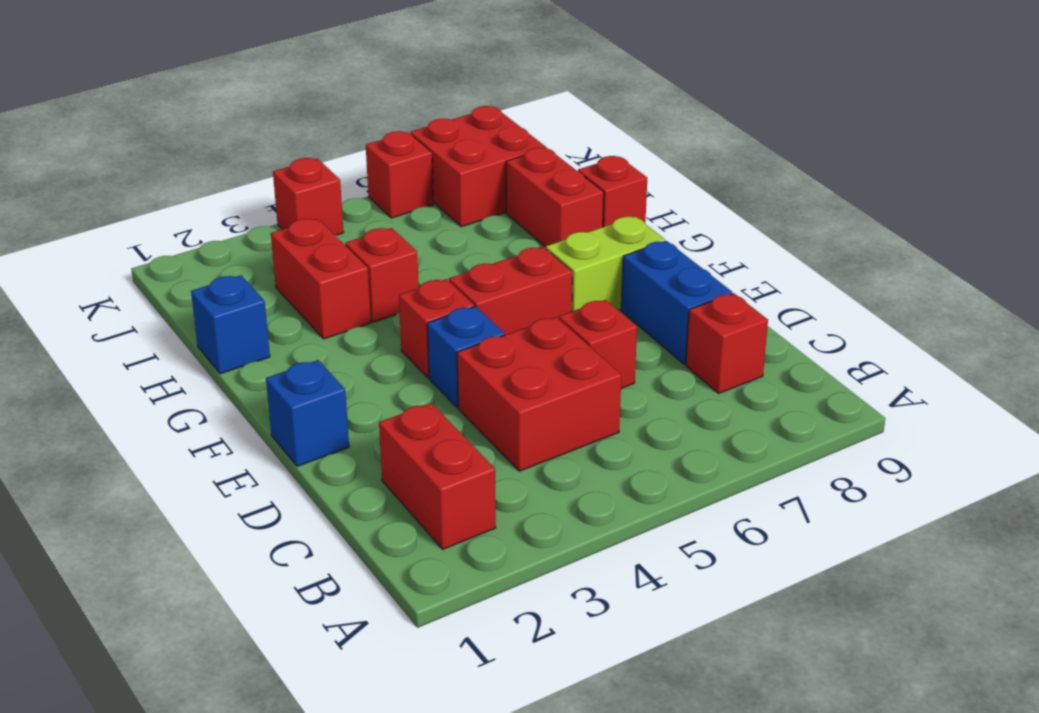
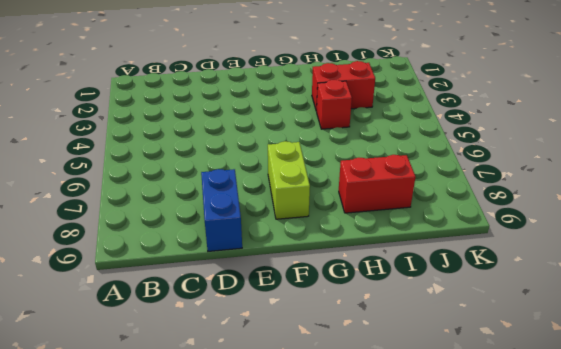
blue 1x2 brick [201,169,242,251] -> blue 1x2 brick turned to [621,241,732,364]
none -> red 1x2 brick [379,403,496,549]
none -> red 2x2 brick [457,317,621,471]
none -> red 1x1 brick [686,293,768,393]

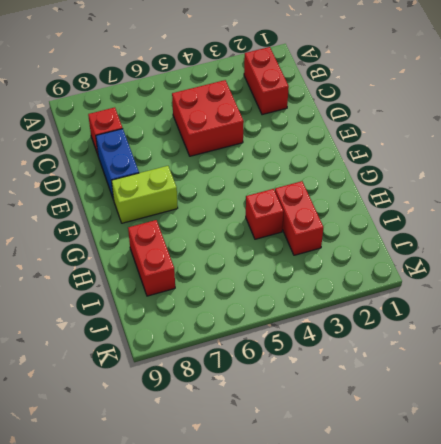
none -> red 1x1 brick [559,300,637,388]
none -> blue 1x1 brick [266,360,349,466]
none -> blue 1x1 brick [427,306,505,408]

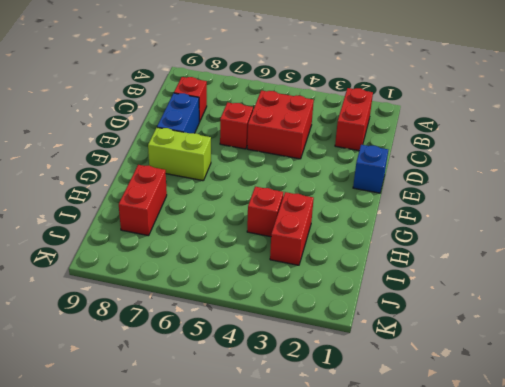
none -> blue 1x1 brick [427,306,505,408]
none -> red 1x1 brick [399,279,474,378]
none -> red 1x2 brick [449,247,572,335]

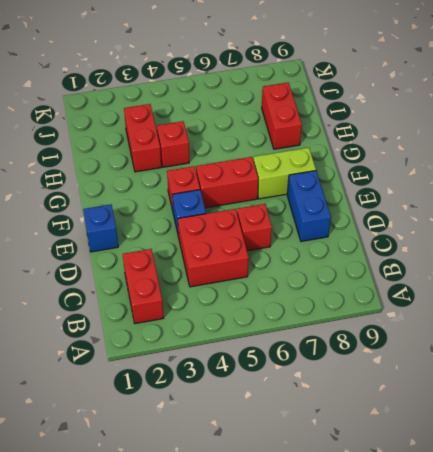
none -> red 1x1 brick [686,293,768,393]
none -> blue 1x1 brick [191,275,270,374]
none -> red 1x1 brick [578,156,647,227]

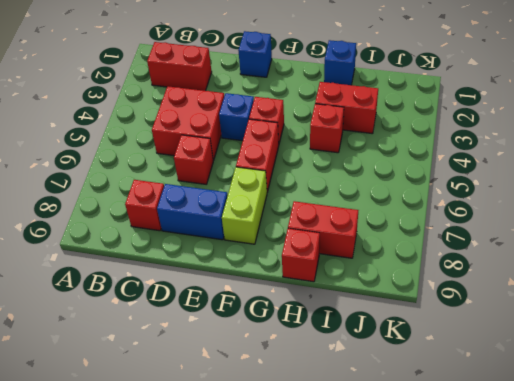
none -> red 2x2 brick [410,106,547,227]
none -> red 1x1 brick [273,158,344,235]
none -> red 1x1 brick [366,131,434,218]

